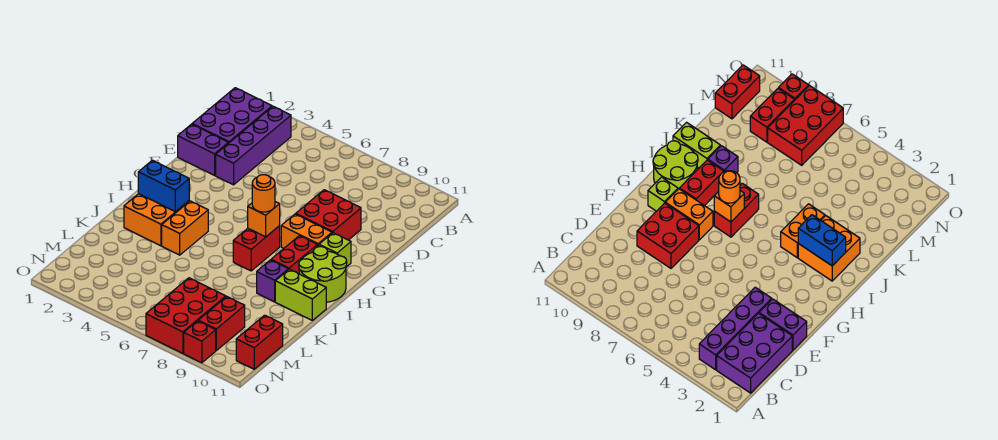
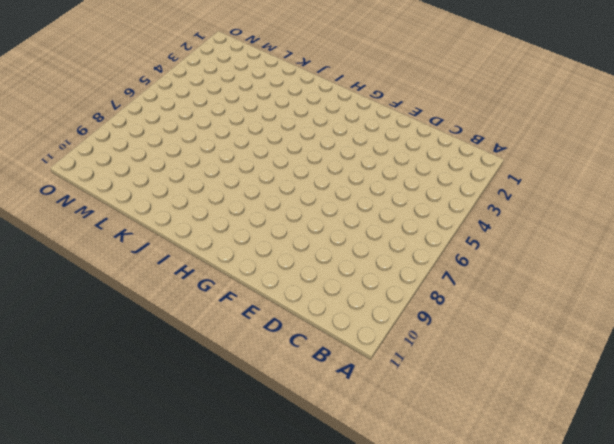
none -> purple 2x3 brick [192,88,272,143]
none -> purple 1x4 brick [216,106,291,185]
none -> purple 1x2 brick [178,124,228,175]

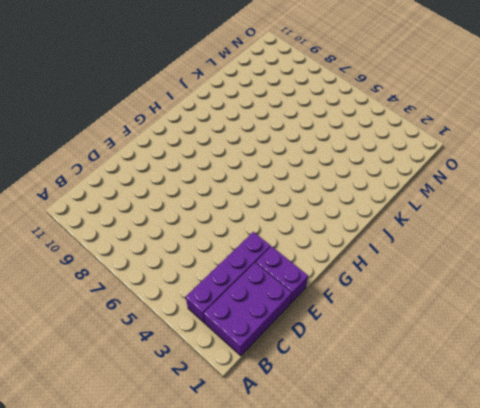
none -> red 2x2 brick [296,190,361,240]
none -> orange 1x2 brick [281,214,332,248]
none -> lime 1x1 brick [319,233,351,267]

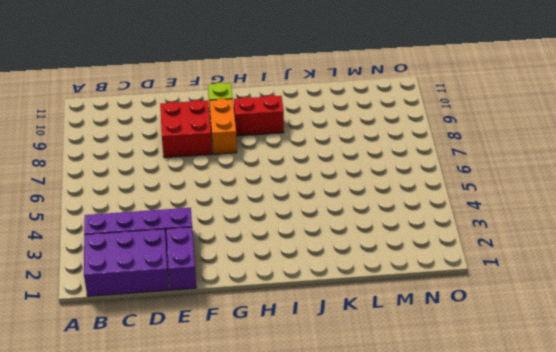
none -> red 1x2 brick [233,226,280,271]
none -> lime 2x2 round brick [299,247,347,302]
none -> orange 2x2 brick [124,194,189,246]

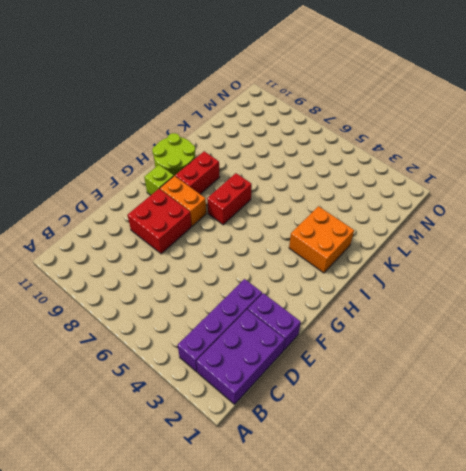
none -> orange 1x2 brick [162,201,208,255]
none -> purple 1x1 brick [257,260,288,302]
none -> lime 1x2 brick [275,269,326,320]

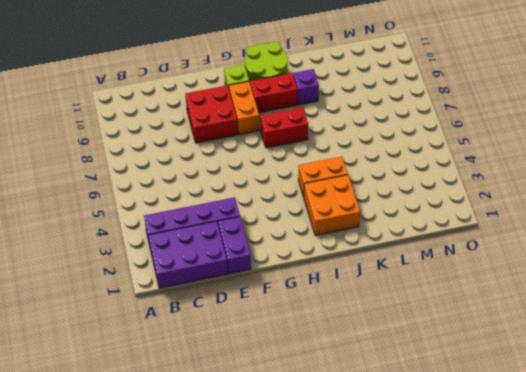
none -> lime 1x2 brick [275,269,326,320]
none -> red 2x3 brick [146,278,226,353]
none -> red 1x2 brick [198,297,245,350]

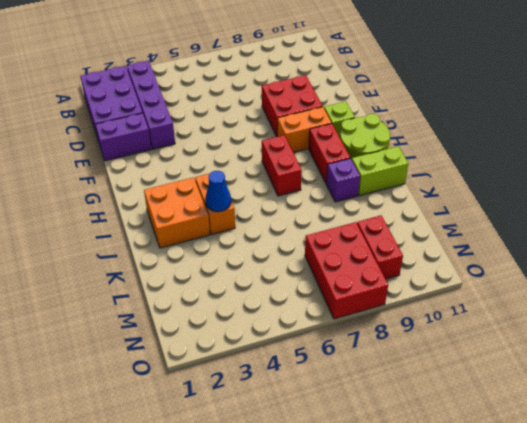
blue 1x1 cone [205,171,231,212] -> none
none -> red 1x2 brick [236,315,283,369]
none -> red 1x1 brick [184,321,216,363]
none -> orange 1x1 brick [248,202,280,237]

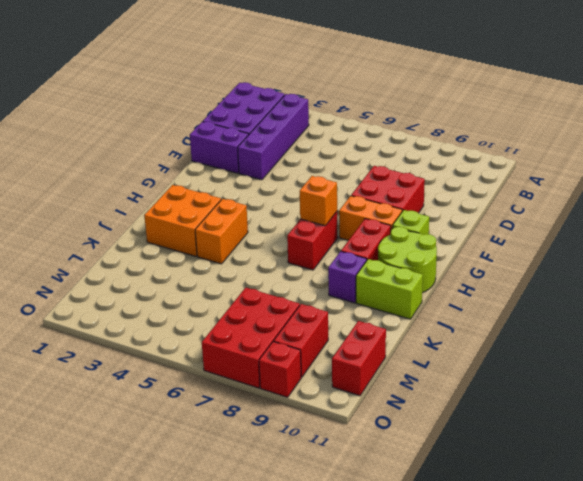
none -> blue 1x2 brick [138,160,189,212]
none -> orange 1x1 round brick [252,175,275,212]

